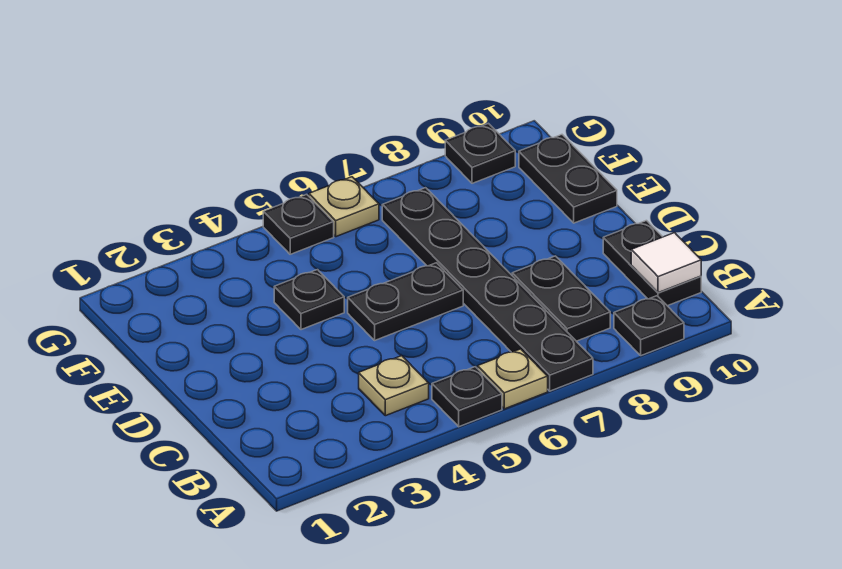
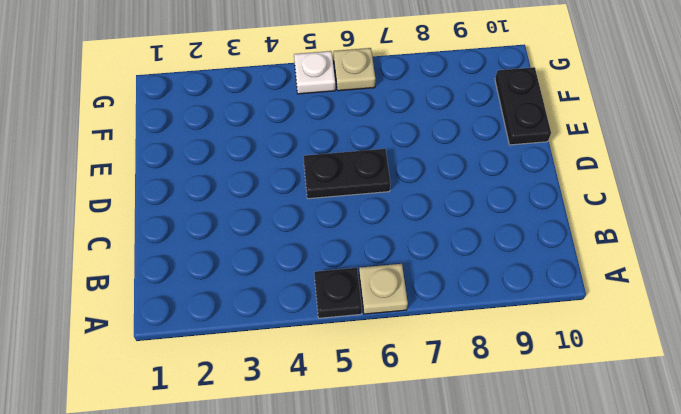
white 1x1 plate [294,51,335,94] -> black 1x1 plate [263,194,334,254]
none -> black 1x6 plate [382,188,593,391]
none -> black 1x1 plate [614,296,684,356]
none -> tan 1x1 plate [359,356,429,416]

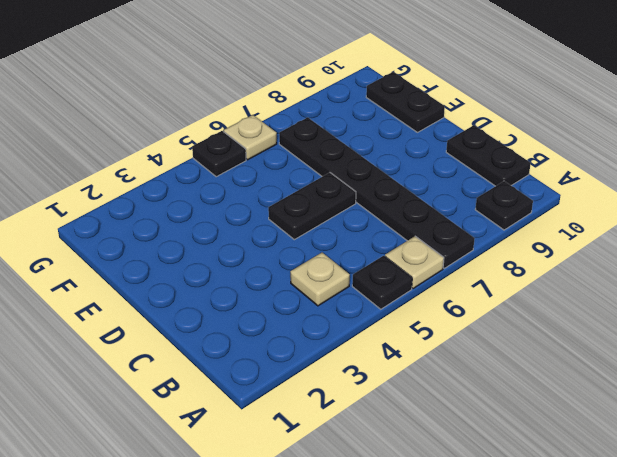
none -> black 1x2 plate [512,256,610,341]
none -> black 1x1 plate [274,269,344,330]
none -> black 1x1 plate [445,123,515,183]

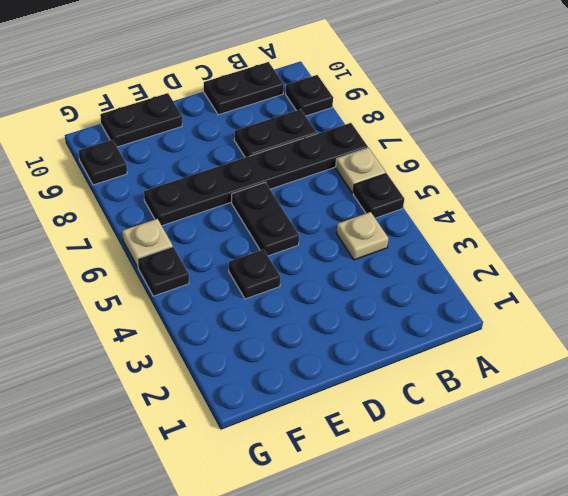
none -> white 1x1 tile [631,233,701,293]

